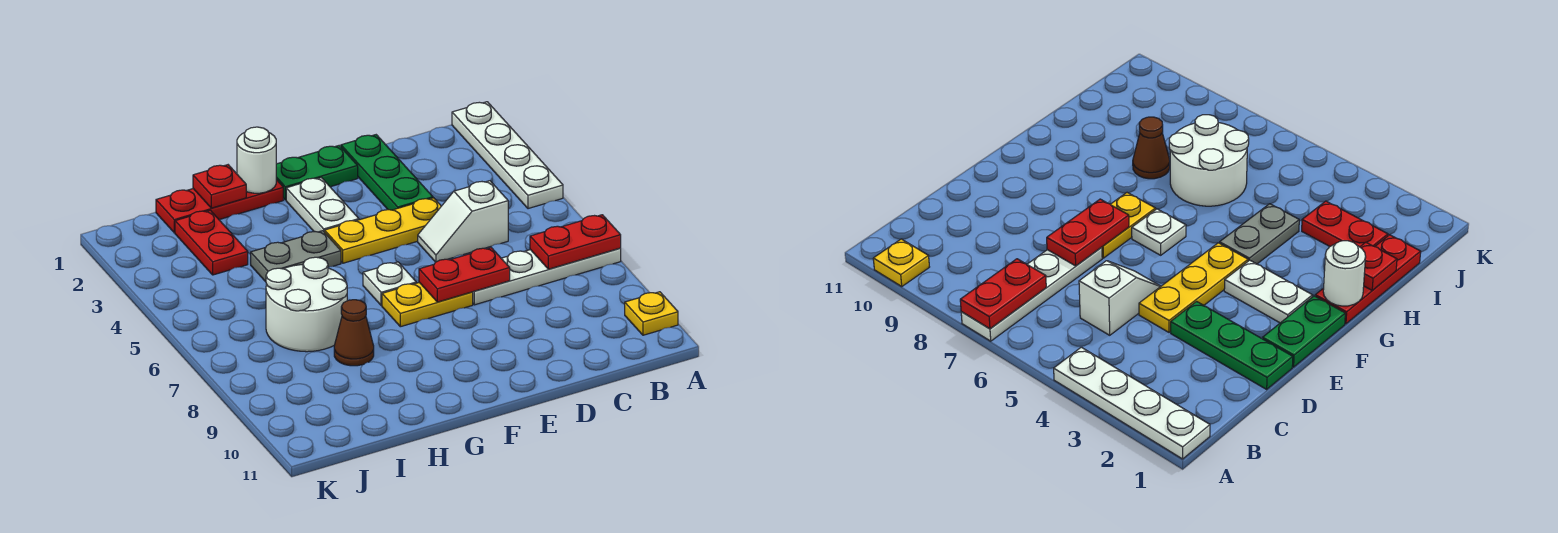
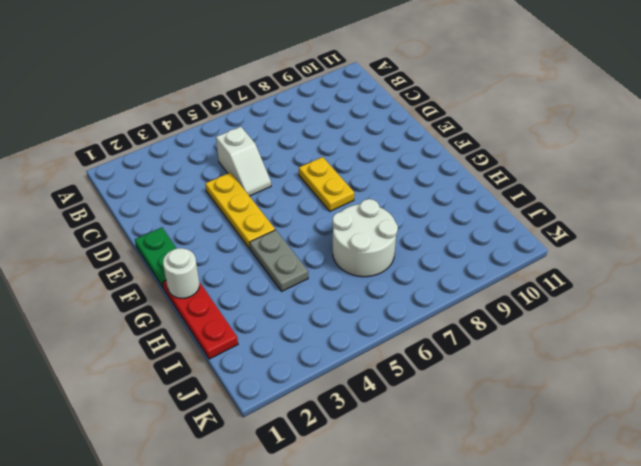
none -> white 1x4 plate [452,102,563,209]
none -> white 1x4 plate [473,248,621,305]
none -> yellow 1x1 plate [625,292,678,335]

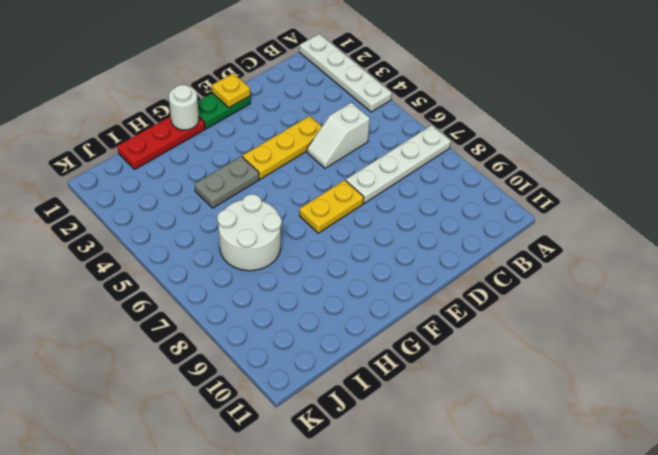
yellow 1x1 plate [212,73,250,108] -> yellow 1x1 plate moved to [625,292,678,335]
none -> green 1x3 plate [341,135,433,210]
none -> white 1x2 plate [286,178,359,232]
none -> white 1x1 plate [363,262,416,306]

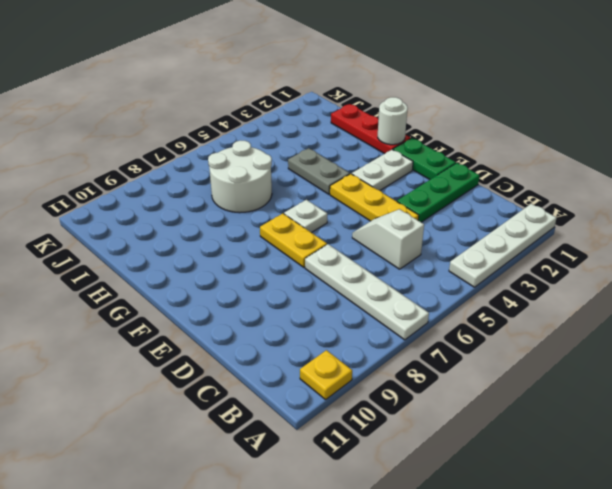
none -> brown 1x1 cone [334,300,374,366]
none -> red 1x2 plate [175,210,248,275]
none -> red 1x2 plate [530,215,621,269]

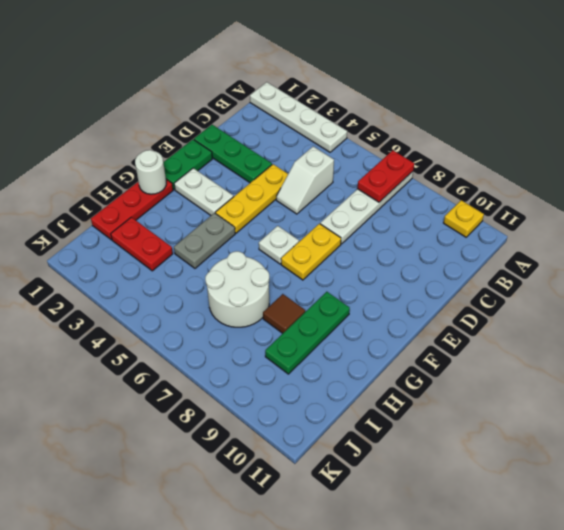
green 1x3 plate [265,292,350,374] -> none
brown 1x1 tile [263,294,305,333] -> brown 1x1 cone [334,300,374,366]
none -> red 1x2 plate [419,248,510,302]
none -> red 1x1 plate [193,165,246,208]

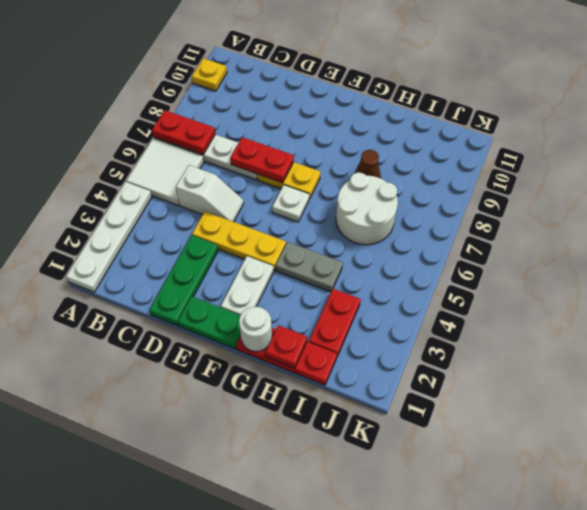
white 2x2 tile [126,138,204,206] -> none

